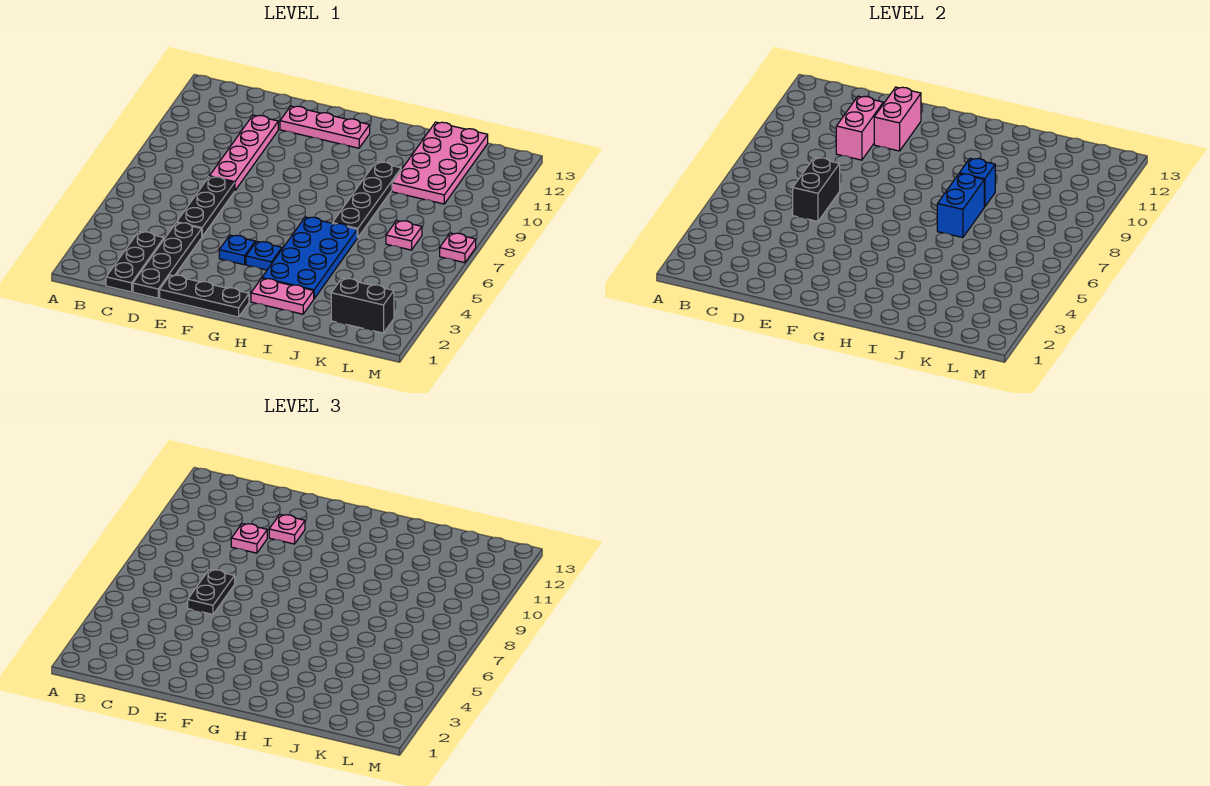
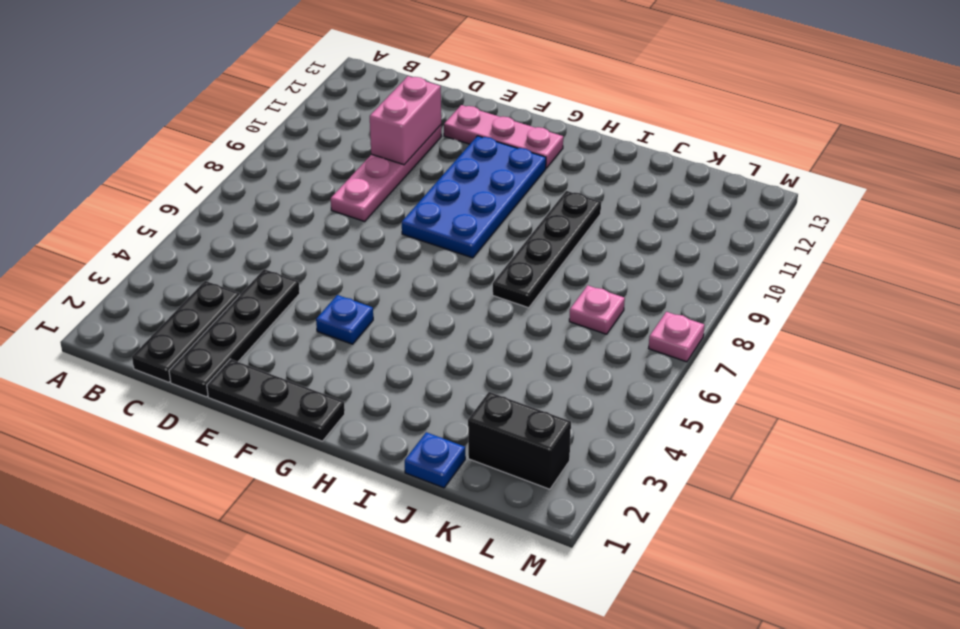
blue 2x4 plate [402,136,546,258] -> blue 2x4 plate moved to [262,217,357,298]
blue 1x1 plate [405,432,465,488] -> blue 1x1 plate moved to [246,241,282,270]
none -> black 1x3 plate [177,177,235,236]
none -> pink 1x2 plate [251,278,314,314]
none -> pink 2x4 plate [392,122,488,204]

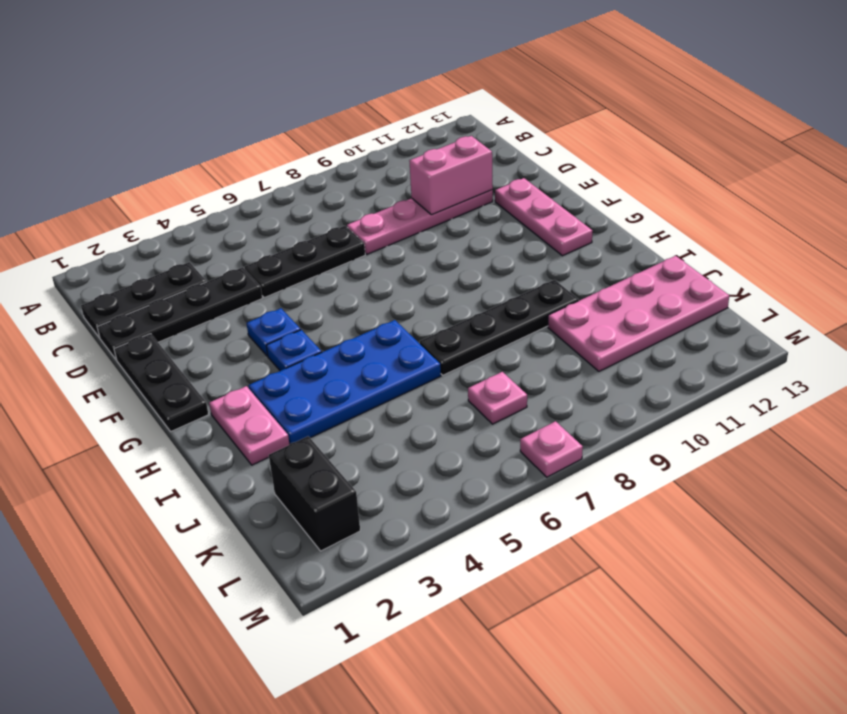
none -> black 1x2 brick [793,158,840,221]
none -> pink 1x2 brick [874,87,921,151]
none -> blue 1x2 brick [937,174,984,238]

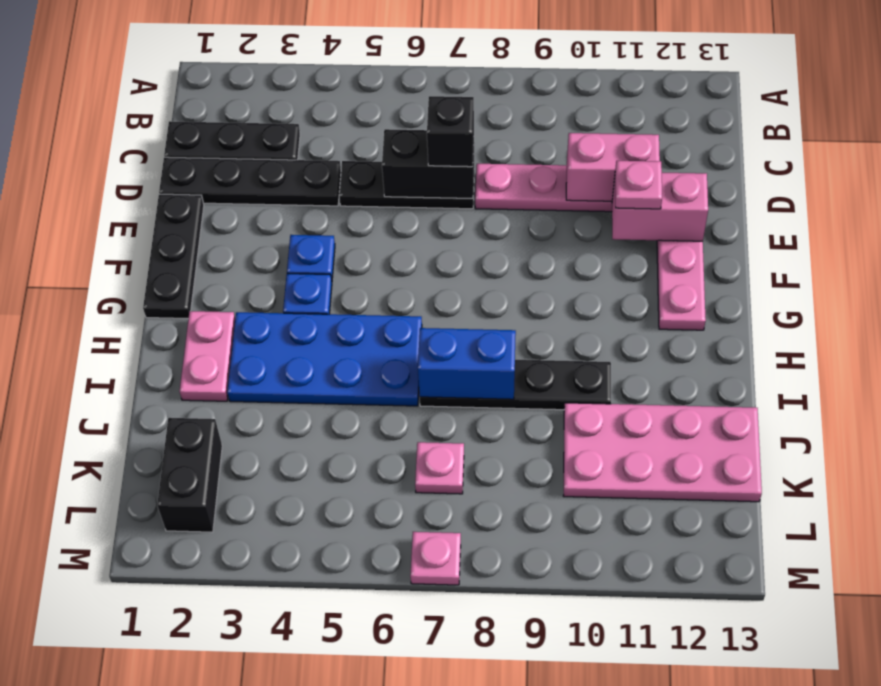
black 1x1 brick [427,96,474,167] -> black 1x2 plate [188,570,235,614]
none -> blue 1x1 brick [959,158,995,207]
none -> pink 1x1 plate [231,524,267,553]

